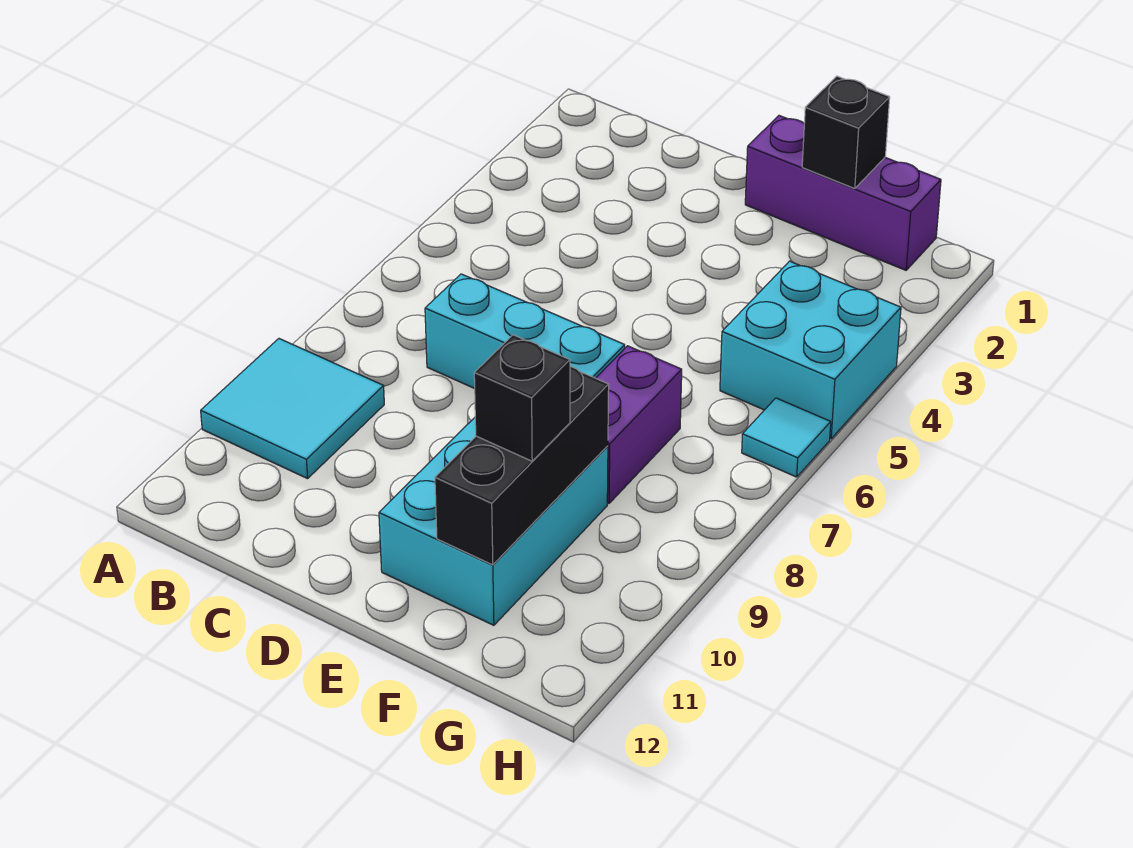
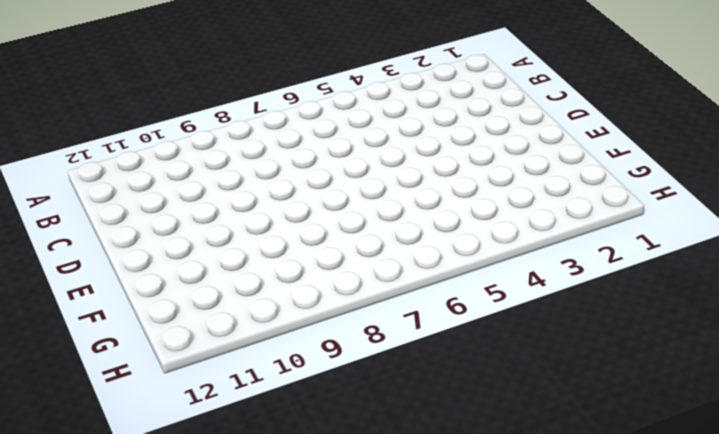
none -> cyan 2x2 tile [201,339,384,479]
none -> cyan 1x3 brick [425,274,625,389]

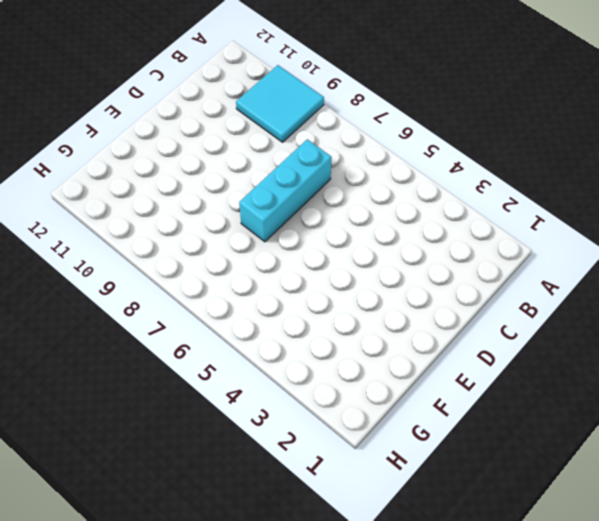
none -> purple 1x3 brick [745,116,941,270]
none -> cyan 2x3 brick [379,418,608,625]

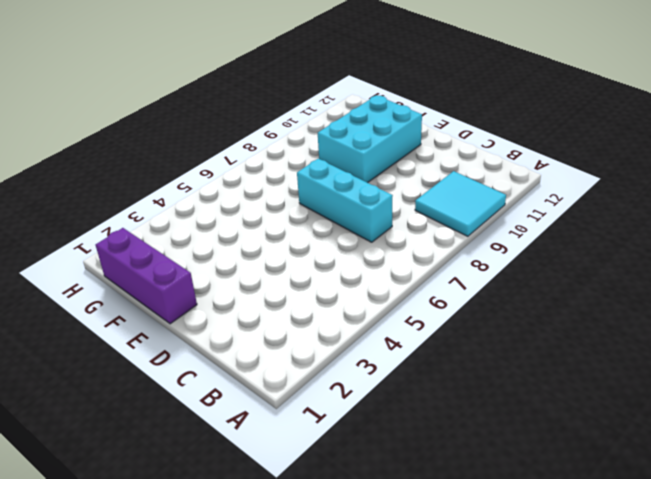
none -> purple 1x2 brick [596,346,682,503]
none -> cyan 2x2 brick [720,261,901,439]

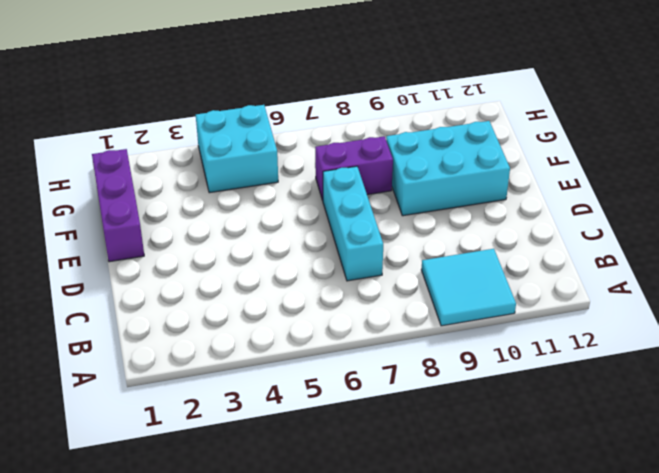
none -> cyan 1x1 tile [742,398,831,477]
none -> black 1x1 brick [802,76,890,189]

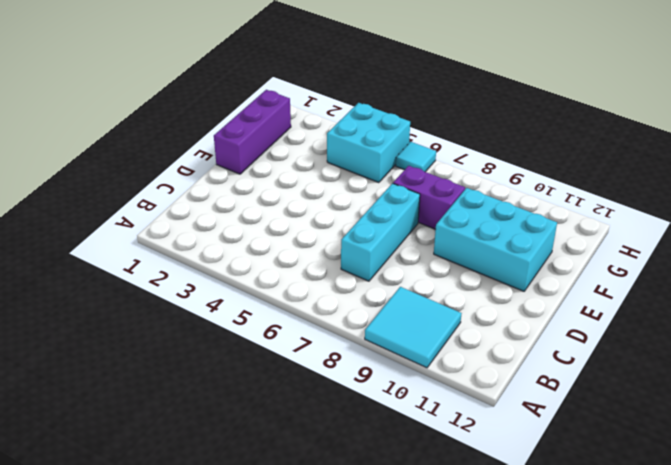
none -> black 1x1 brick [802,76,890,189]
none -> black 1x3 brick [435,366,609,565]

